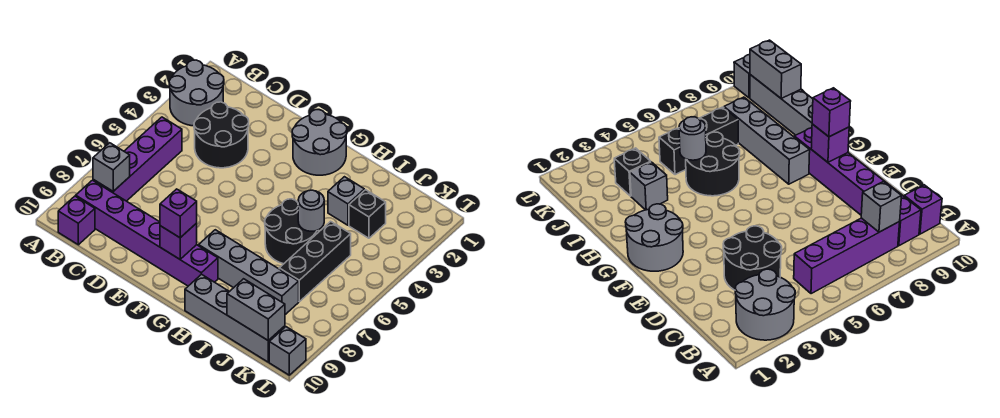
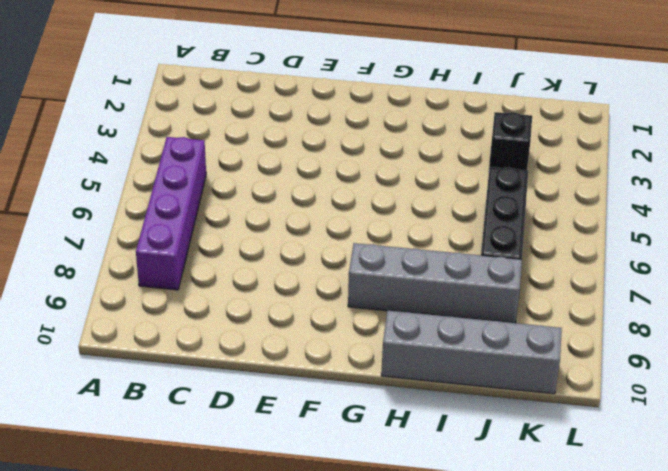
none -> grey 2x2 round brick [169,60,224,126]
none -> purple 1x6 brick [76,180,218,286]
none -> purple 1x1 brick [58,196,95,245]

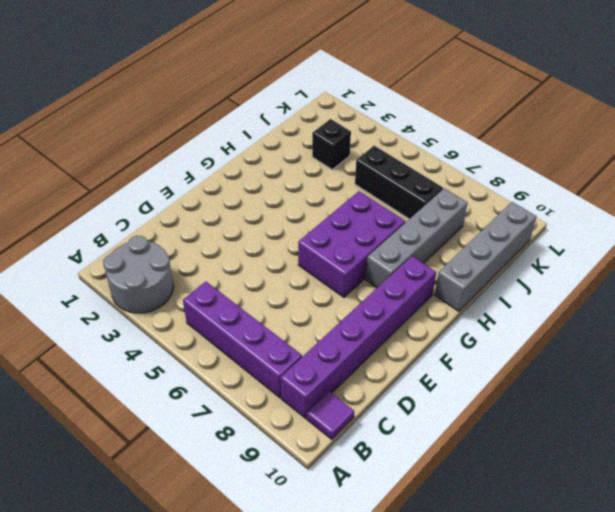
purple 1x1 tile [307,391,354,440] -> purple 1x1 brick [58,196,95,245]
purple 2x3 brick [298,191,405,297] -> black 2x2 round brick [265,199,319,264]
none -> black 2x2 round brick [194,102,249,168]
none -> grey 2x2 round brick [292,110,347,175]
none -> grey 1x1 brick [328,177,364,225]

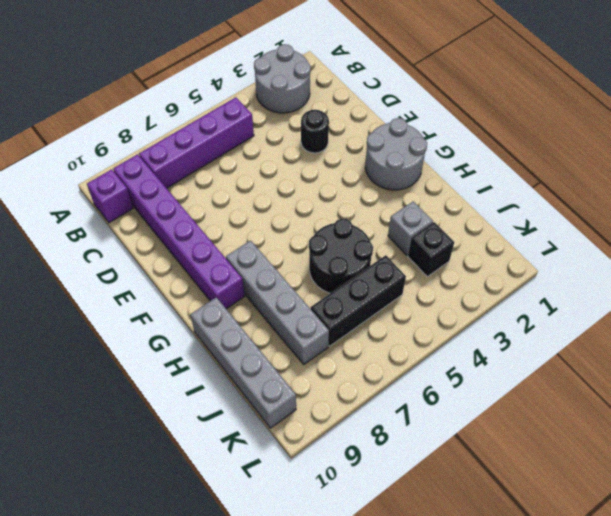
black 1x1 round brick [301,110,329,153] -> black 2x2 round brick [194,102,249,168]
none -> grey 1x1 brick [269,327,306,375]
none -> grey 1x1 brick [93,143,130,191]
none -> purple 1x1 brick [160,223,197,259]

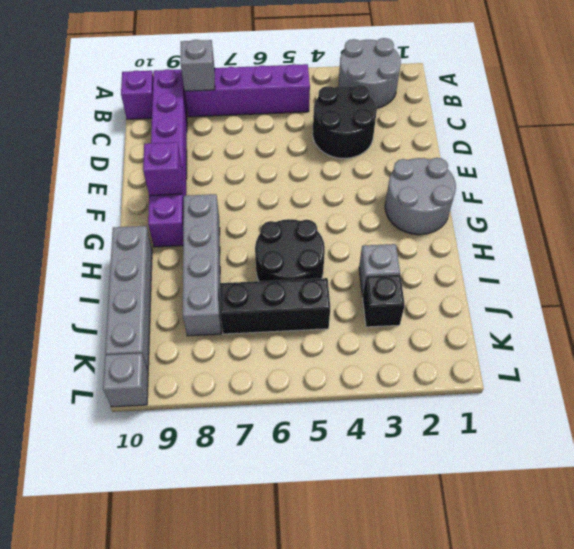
none -> grey 1x1 round brick [298,190,324,231]
none -> grey 1x2 brick [227,279,285,340]
none -> purple 1x1 brick [160,189,197,238]

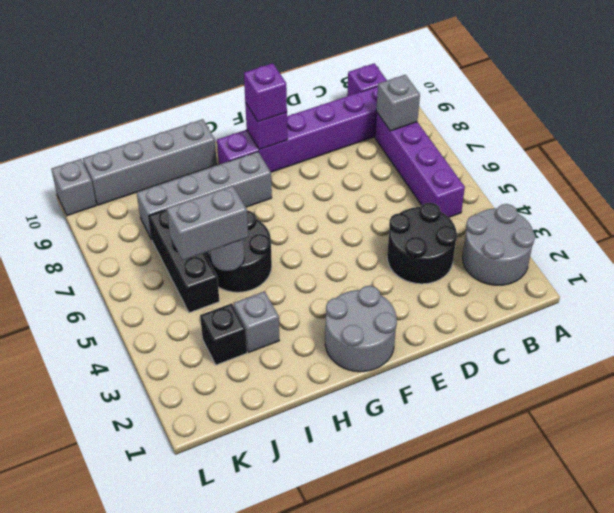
grey 1x2 brick [167,186,248,260] -> grey 1x2 brick moved to [227,279,285,340]

